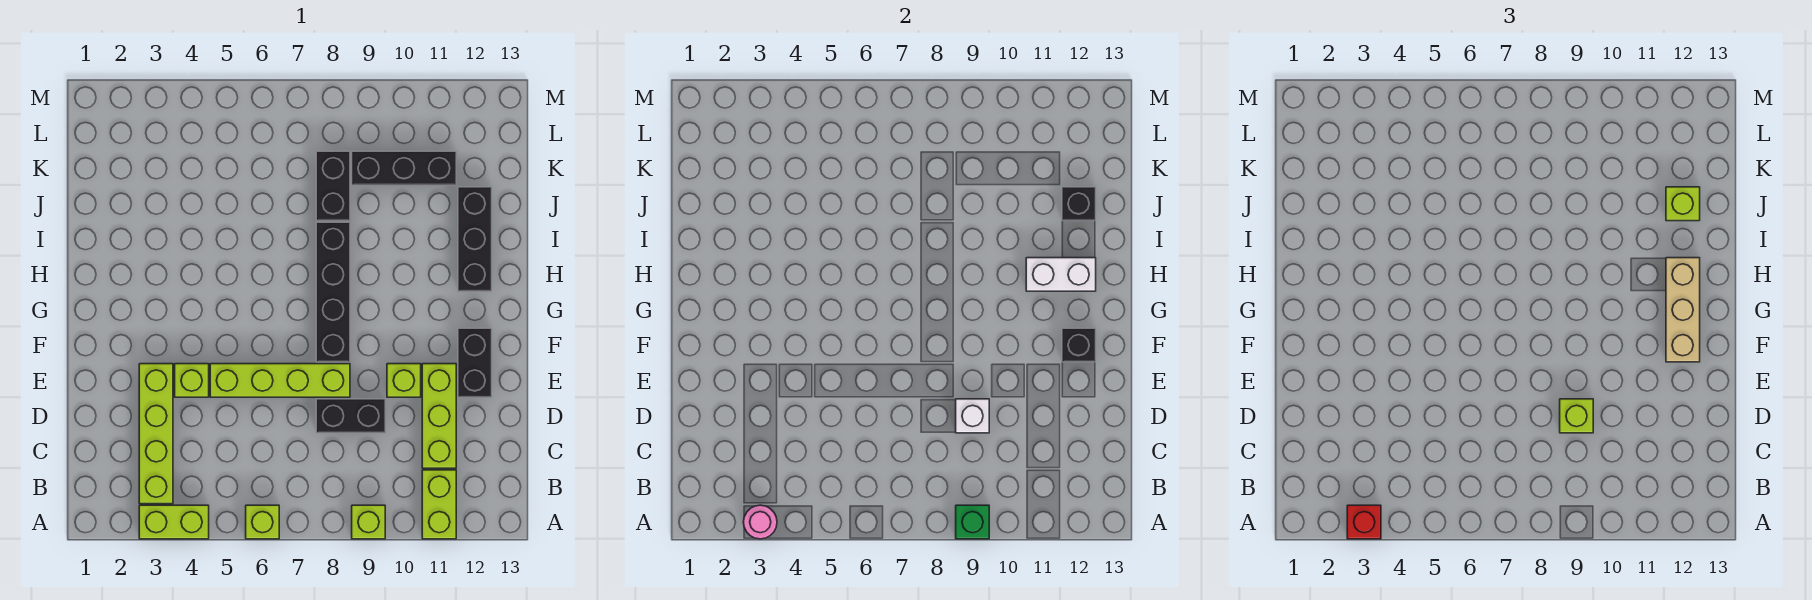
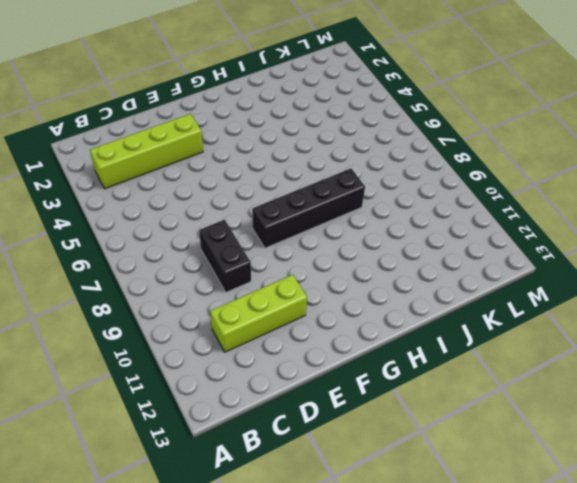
none -> lime 1x2 brick [139,505,209,539]
none -> lime 1x1 brick [246,505,279,539]
none -> lime 1x1 brick [352,505,385,539]

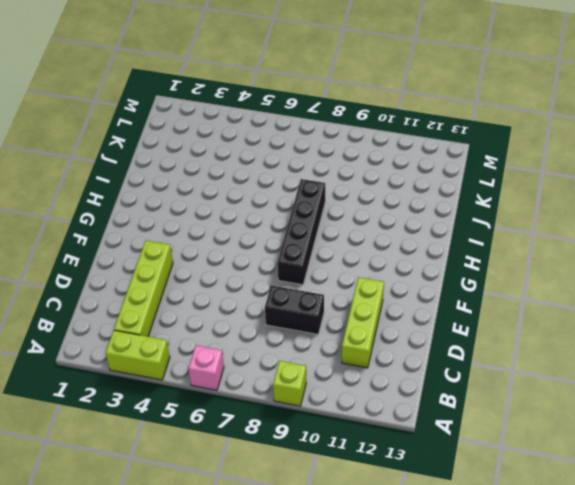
pink 1x1 brick [188,345,224,390] -> lime 1x1 brick [246,505,279,539]
none -> lime 1x2 brick [422,470,456,539]
none -> lime 1x1 brick [175,364,209,397]
none -> lime 1x4 brick [210,364,350,397]

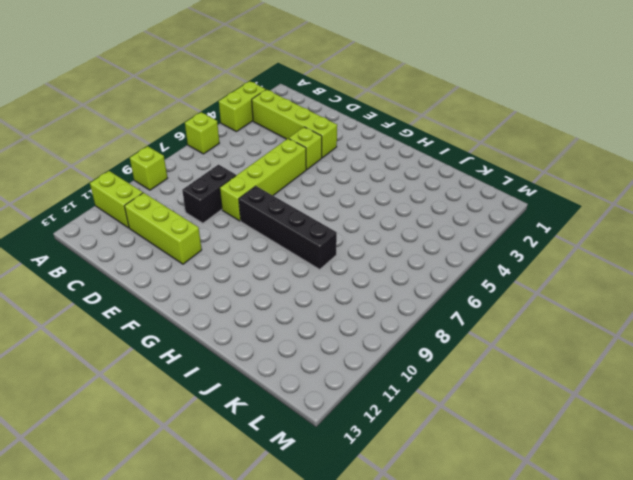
none -> lime 1x1 brick [387,364,421,397]
none -> black 1x2 brick [458,328,492,397]
none -> black 1x3 brick [458,187,492,291]

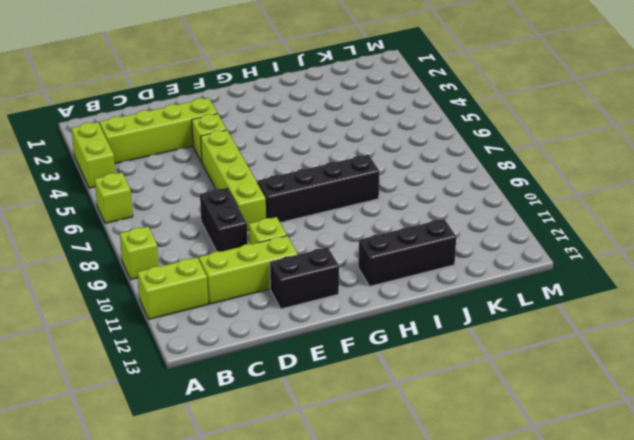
none -> black 1x2 brick [316,151,350,221]
none -> black 1x3 brick [352,151,456,185]
none -> pink 1x1 round brick [743,505,777,539]

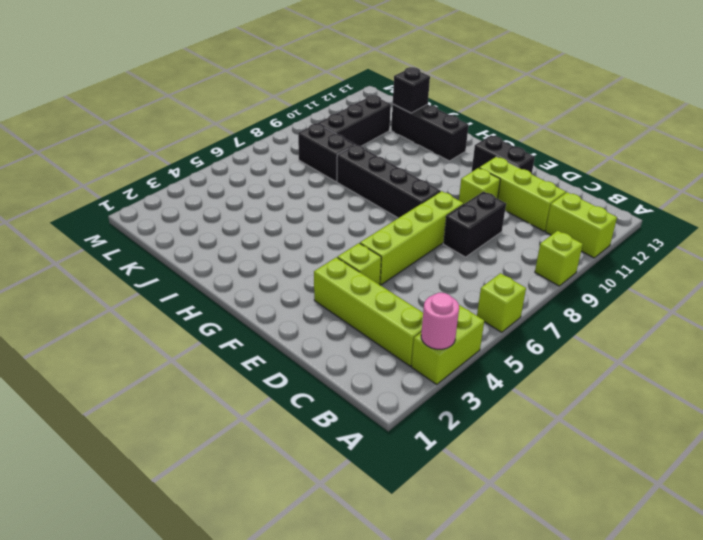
none -> green 1x1 brick [956,505,989,539]
none -> white 1x1 brick [956,399,989,433]
none -> black 1x1 brick [1062,328,1096,362]

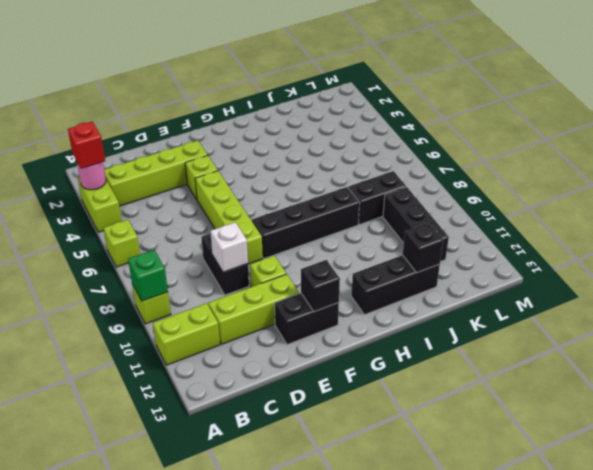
none -> white 1x2 brick [1026,258,1096,291]
none -> lime 1x1 brick [1560,399,1593,433]
none -> tan 1x3 brick [1666,258,1700,362]

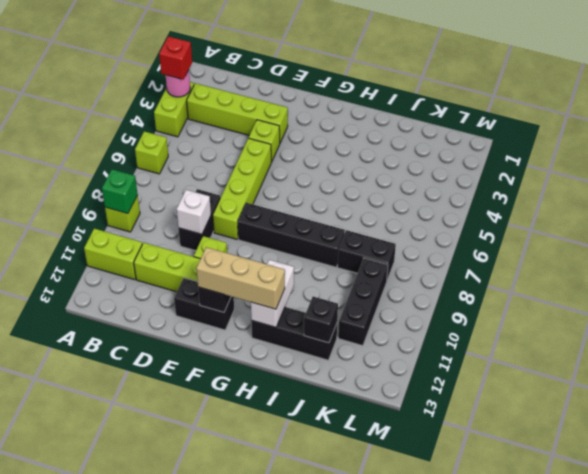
none -> lime 1x1 brick [1560,399,1593,433]
none -> lime 1x1 brick [1666,187,1700,221]

